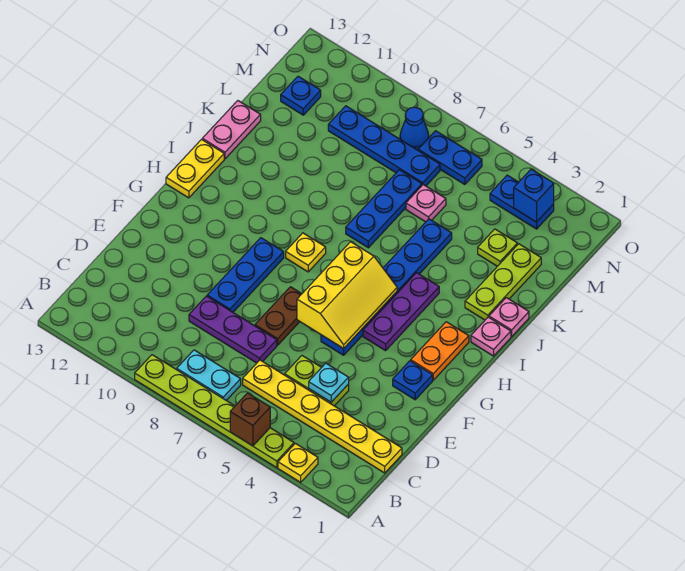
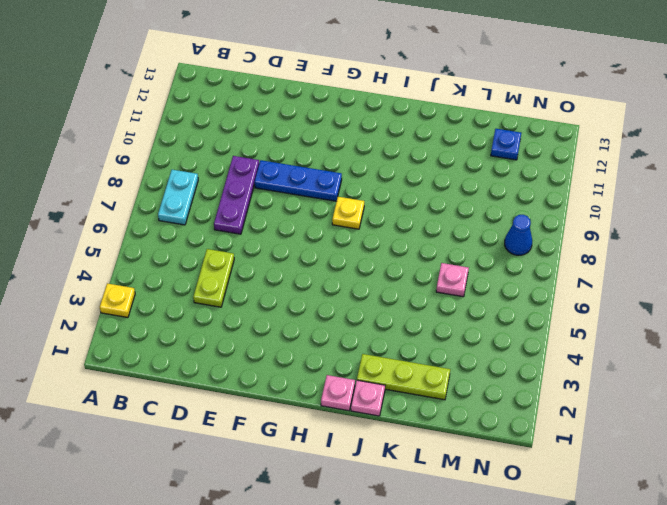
none -> lime 1x6 plate [135,355,294,468]
none -> yellow 1x6 plate [243,360,402,473]
none -> brown 1x2 plate [255,287,302,345]
none -> blue 1x1 plate [393,361,433,400]

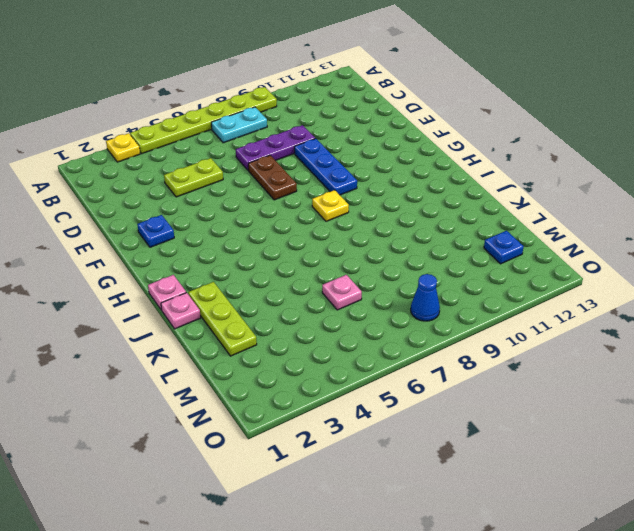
none -> yellow 1x6 plate [243,360,402,473]
none -> blue 1x6 plate [321,219,452,355]
none -> orange 1x2 plate [411,322,469,380]
none -> purple 1x3 plate [363,273,439,351]

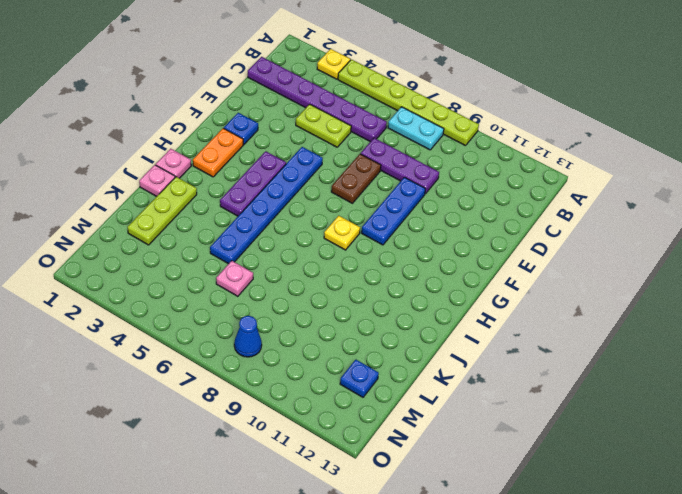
purple 1x6 plate [248,57,387,142] -> yellow 1x6 plate [243,360,402,473]
none -> yellow 1x2 plate [166,139,224,198]
none -> blue 1x3 plate [346,170,422,248]
none -> pink 1x2 plate [202,101,261,159]
none -> lime 1x1 plate [478,229,518,266]

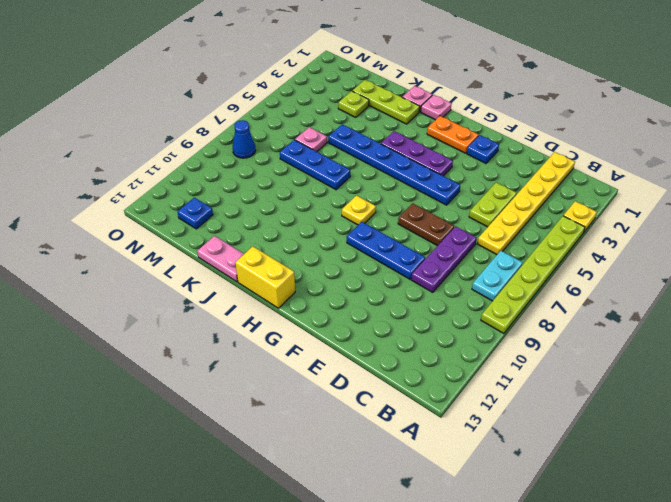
yellow 1x2 brick [235,246,295,308] -> yellow 1x2 plate [166,139,224,198]
none -> blue 1x4 plate [328,106,440,186]
none -> blue 1x2 plate [490,175,554,229]
none -> blue 1x2 plate [418,131,482,185]
none -> brown 1x1 brick [230,393,270,446]

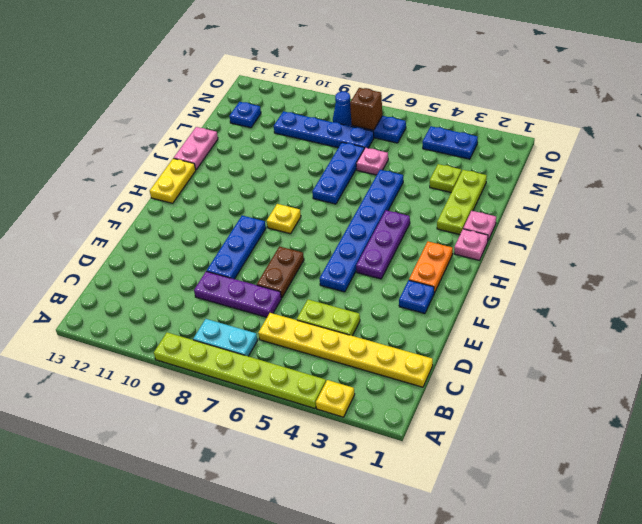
brown 1x1 brick [350,88,382,130] -> brown 1x1 brick moved to [230,393,270,446]
none -> cyan 1x1 plate [309,363,349,402]
none -> yellow 2x3 slope [297,242,397,349]
none -> blue 1x1 brick [514,169,554,222]

